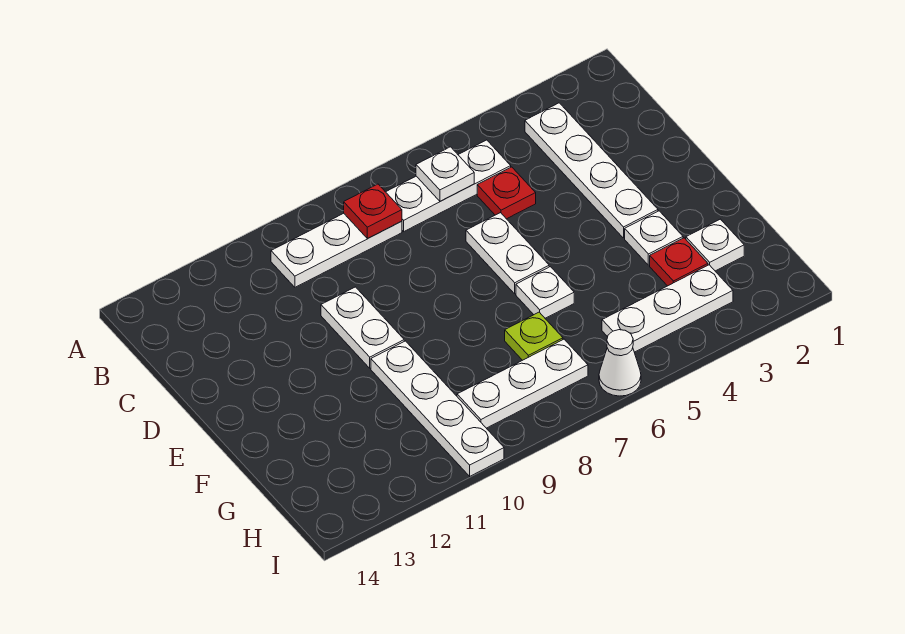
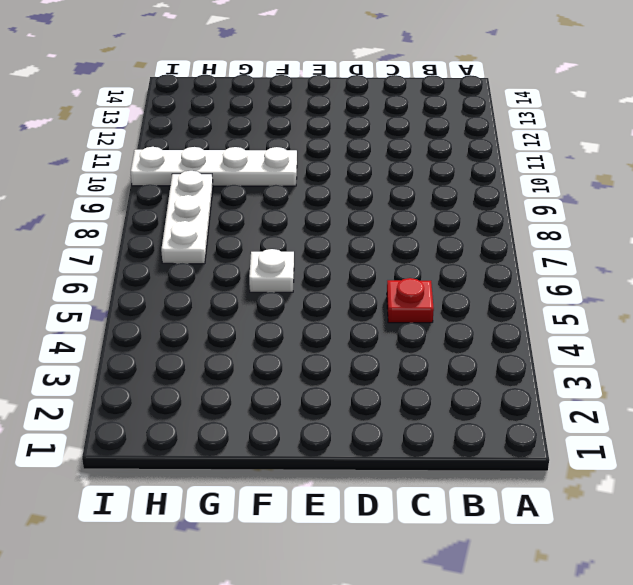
none -> white 1x4 plate [525,103,658,238]
none -> white 1x3 plate [386,140,511,231]
none -> white 1x3 plate [271,213,402,287]

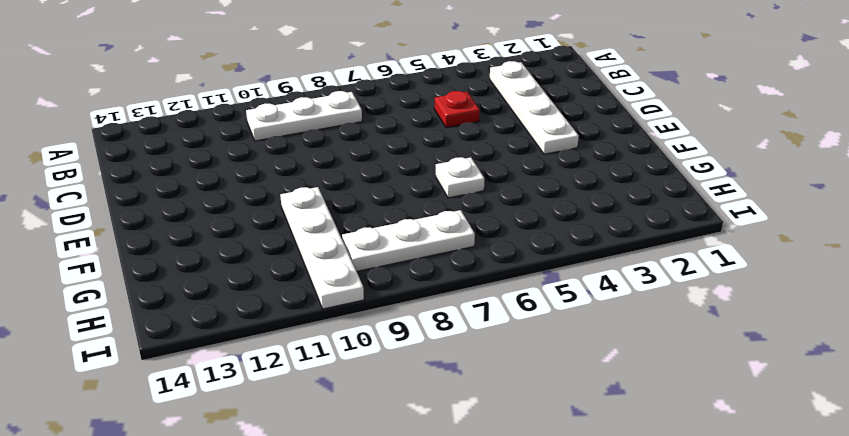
none -> white 1x3 plate [386,140,511,231]
none -> white 1x2 plate [466,213,549,294]
none -> white 1x2 plate [321,287,404,368]

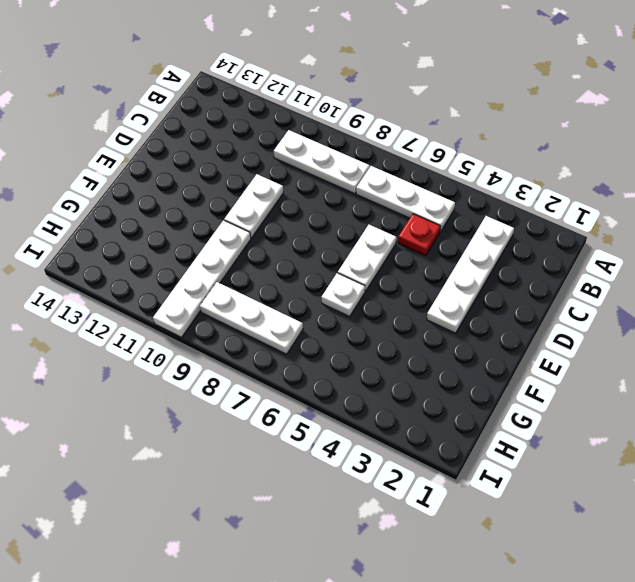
none -> white 1x1 plate [625,211,683,265]
none -> white 1x1 plate [686,219,744,271]
none -> red 1x1 plate [650,238,708,286]

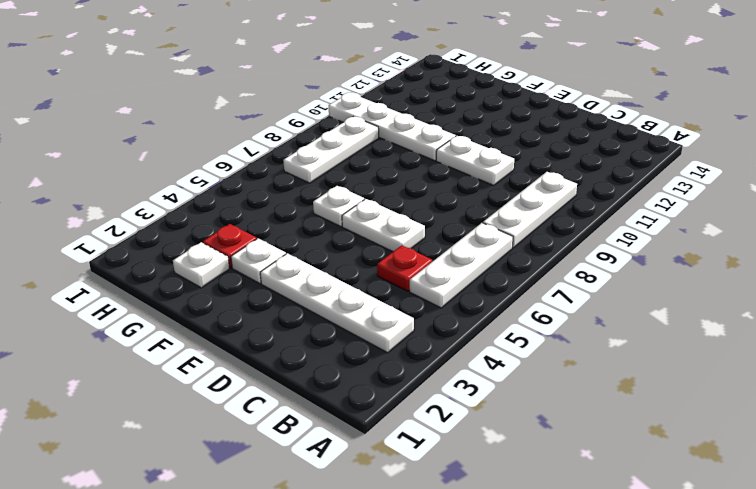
none -> lime 1x1 plate [505,312,563,360]
none -> white 1x3 plate [602,265,733,352]
none -> white 1x1 cone [599,330,641,396]

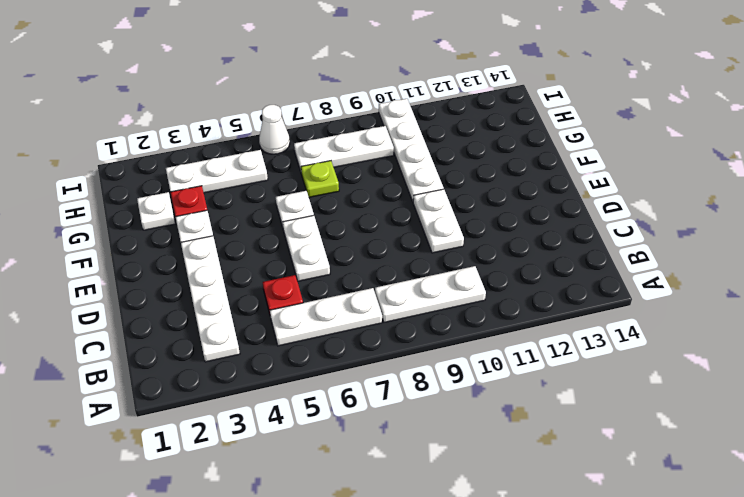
none -> white 1x1 plate [416,147,474,201]
none -> red 1x1 plate [344,184,402,238]

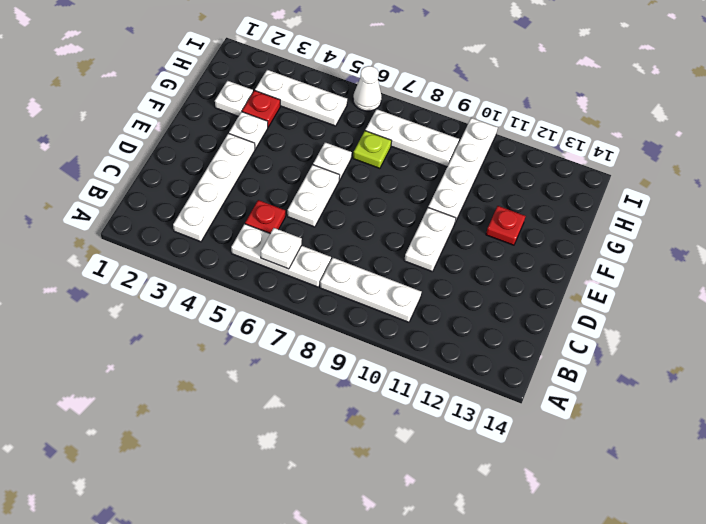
red 1x1 plate [486,206,525,245] -> red 1x1 plate moved to [344,184,402,238]

